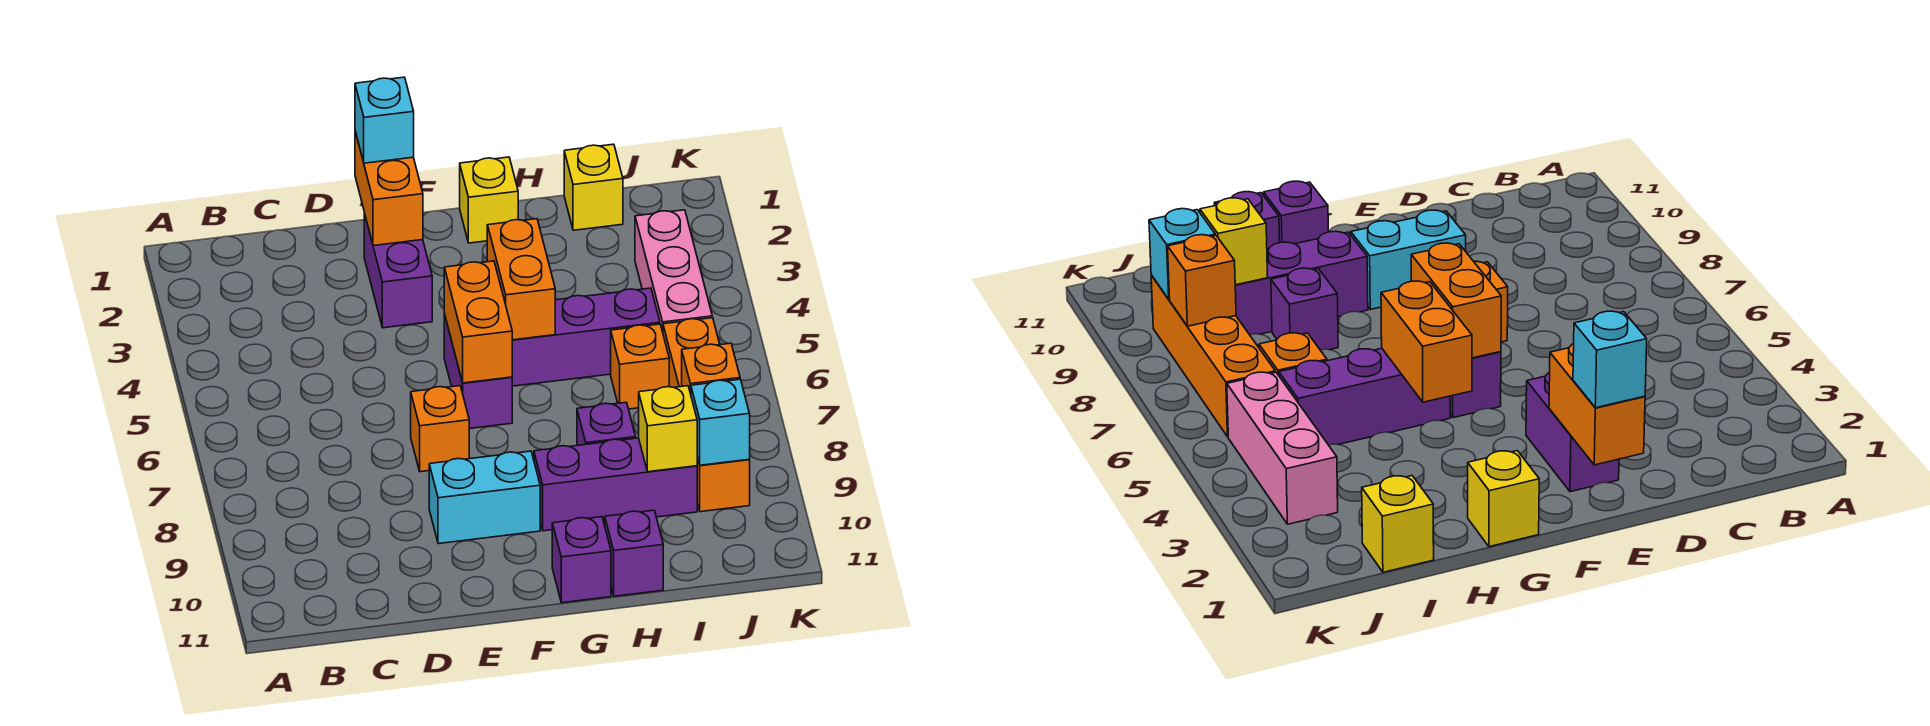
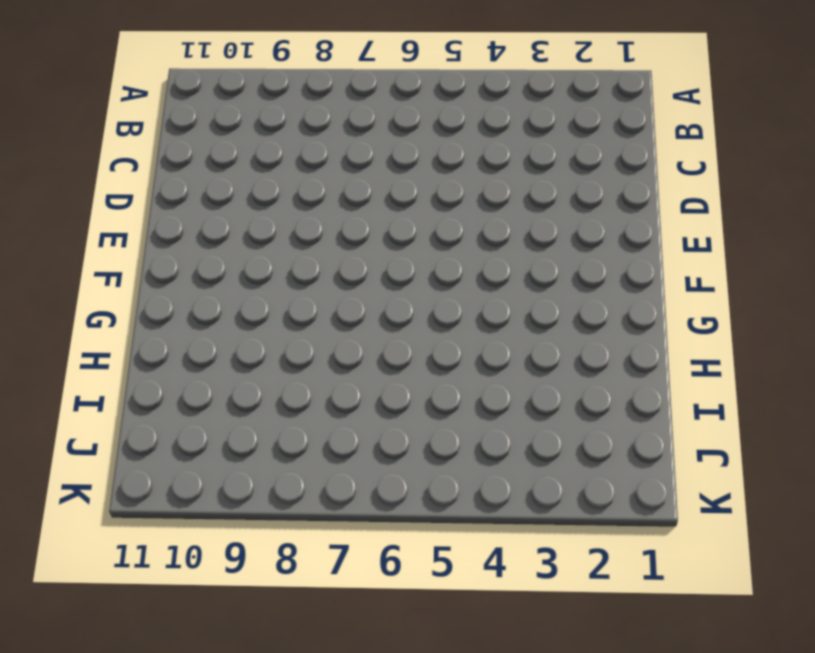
none -> purple 1x2 brick [364,213,432,328]
none -> orange 1x1 brick [411,386,469,472]
none -> cyan 1x2 brick [429,451,540,544]

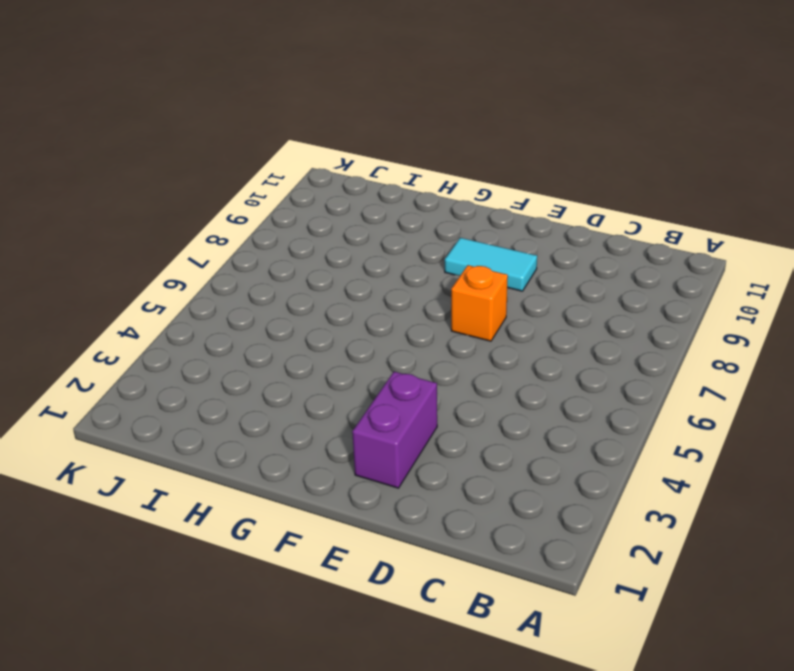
cyan 1x2 tile [445,238,537,291] -> cyan 1x2 brick [429,451,540,544]
none -> purple 1x2 brick [444,314,512,429]
none -> yellow 1x1 brick [460,157,518,243]
none -> purple 1x3 brick [512,288,660,386]

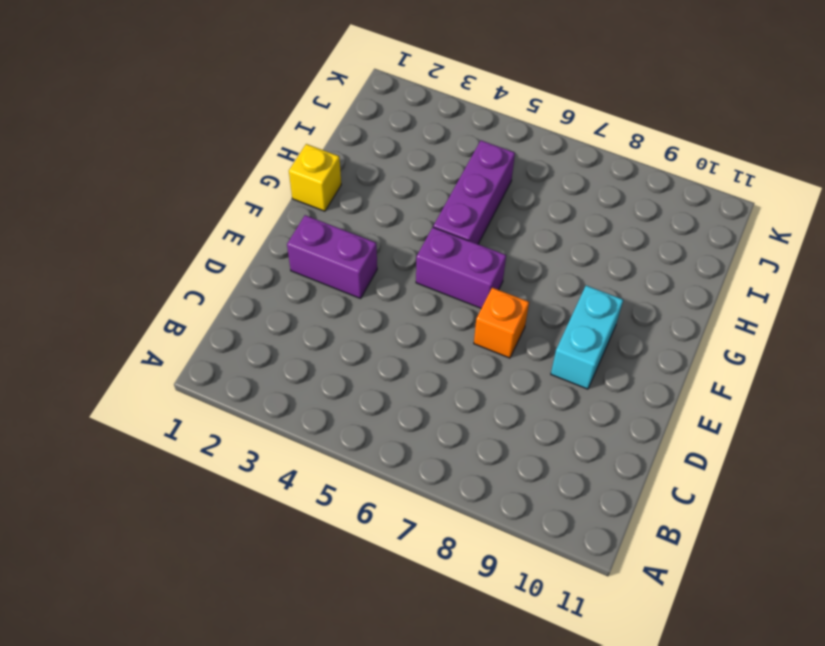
none -> purple 1x3 brick [534,438,697,531]
none -> purple 1x1 brick [552,517,611,603]
none -> purple 1x1 brick [577,402,636,445]

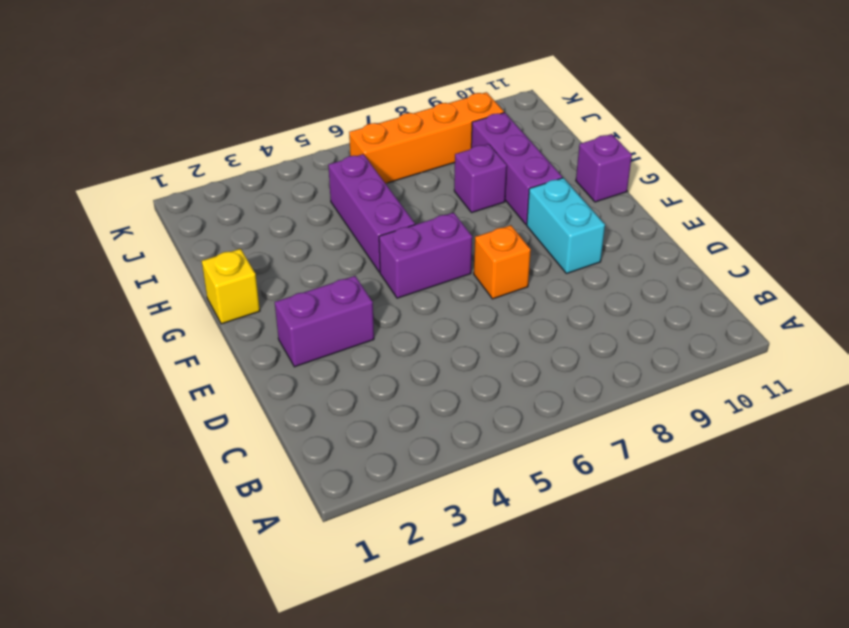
none -> purple 1x1 brick [605,510,663,596]
none -> yellow 1x1 brick [564,144,623,230]
none -> orange 1x1 brick [611,324,669,409]

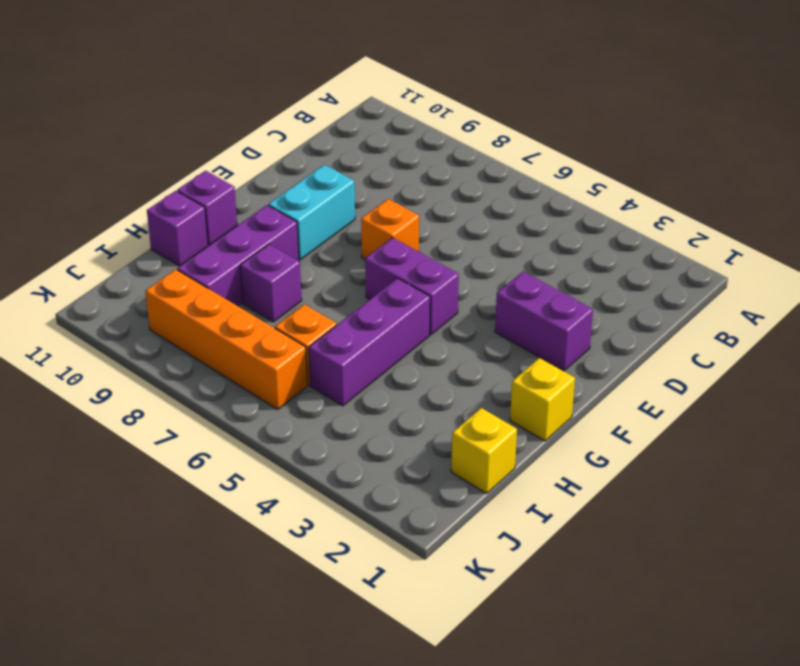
none -> pink 1x3 brick [635,210,712,332]
none -> orange 1x2 brick [355,131,423,246]
none -> orange 1x2 brick [444,261,512,383]

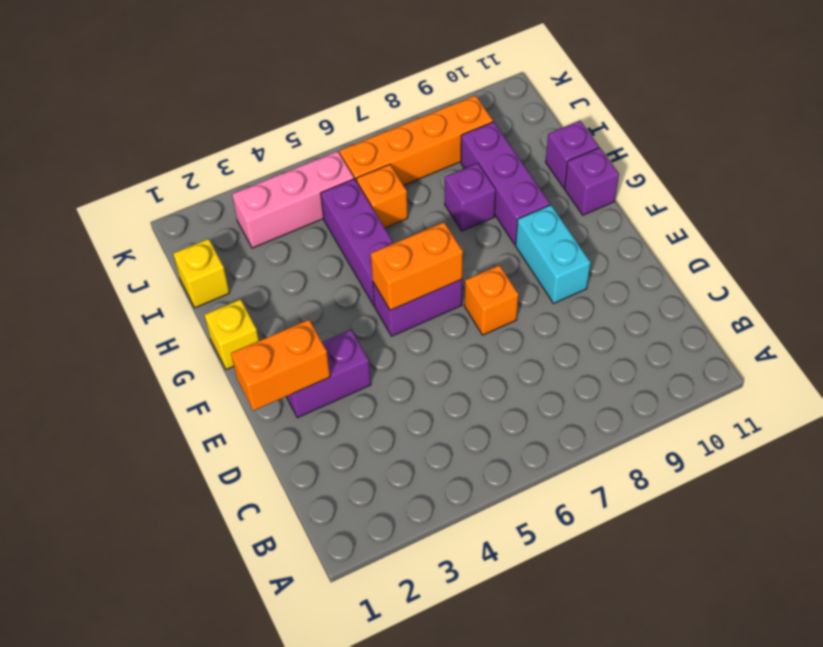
none -> orange 1x2 brick [487,219,555,340]
none -> yellow 1x1 brick [639,386,697,472]
none -> orange 1x1 brick [682,343,740,394]

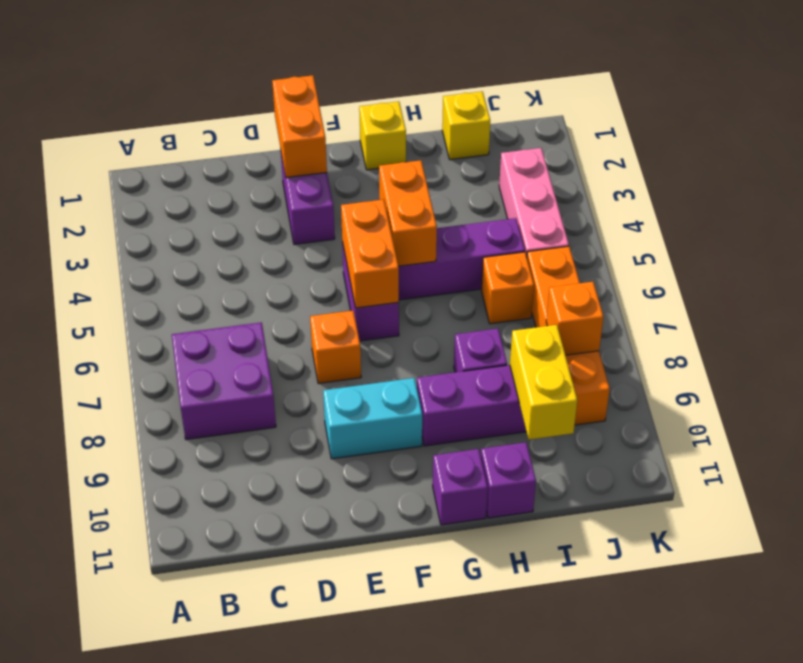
purple 2x2 brick [172,322,276,440] -> none
yellow 1x2 brick [510,325,577,440] -> yellow 1x1 brick [639,386,697,472]
none -> cyan 1x1 brick [691,379,750,465]
none -> cyan 1x1 brick [355,77,414,163]

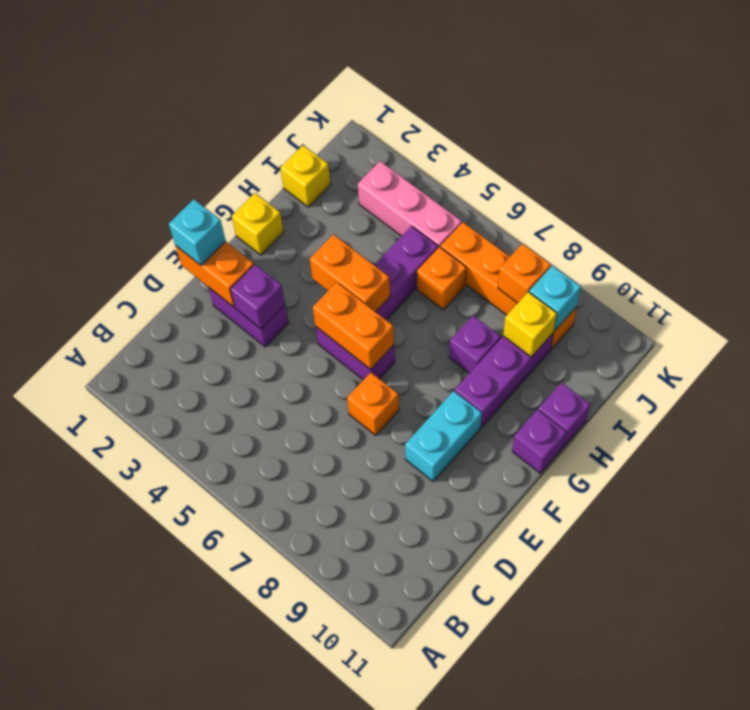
purple 1x1 brick [230,264,285,329] -> none

